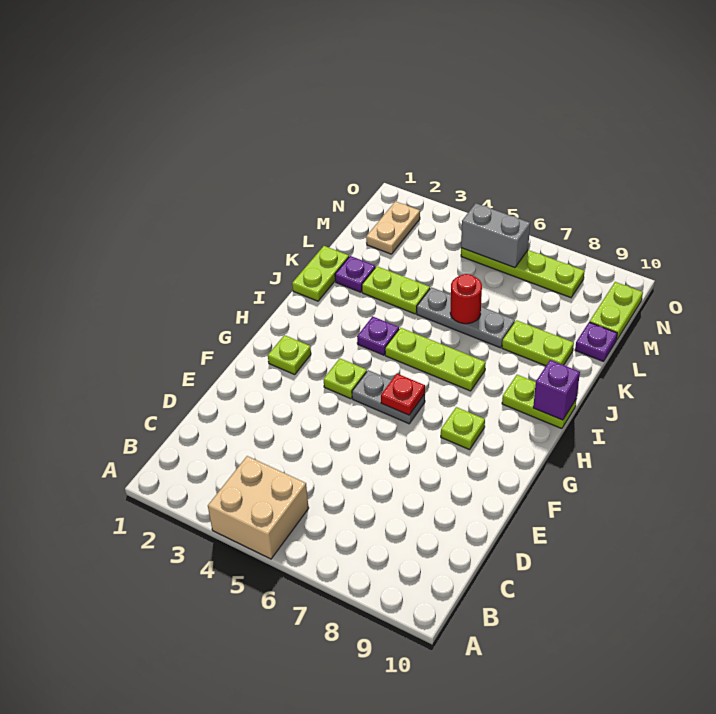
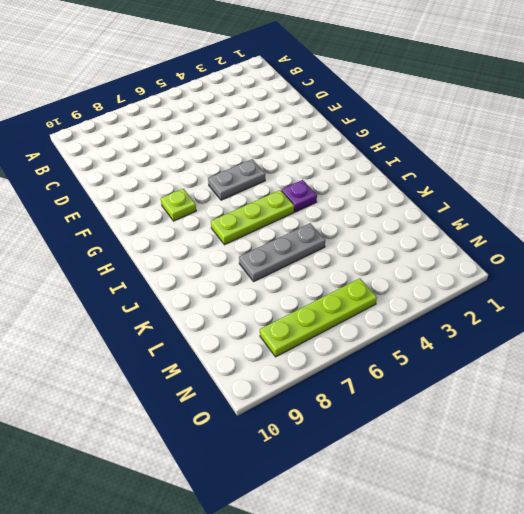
none -> tan 2x2 brick [208,456,309,559]
none -> lime 1x1 plate [268,335,311,374]
none -> lime 1x1 plate [323,359,367,399]

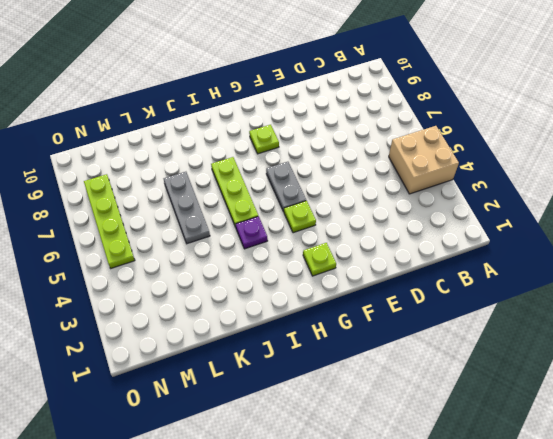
none -> lime 1x2 plate [502,375,576,429]
none -> lime 1x2 plate [292,246,349,301]
none -> purple 1x1 plate [335,256,375,292]

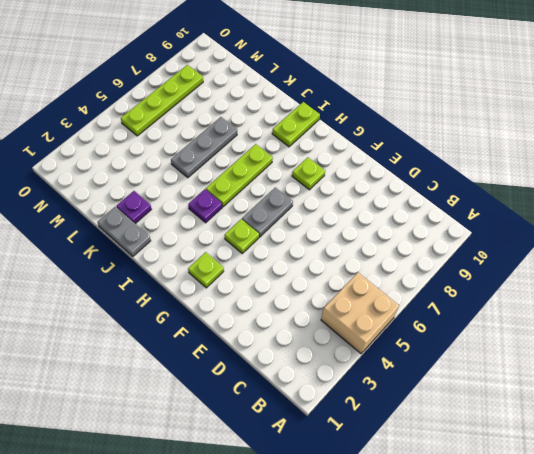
grey 1x2 plate [98,207,151,256] -> lime 1x2 plate [292,246,349,301]
none -> lime 1x2 plate [362,266,430,314]
none -> lime 1x2 plate [502,320,574,366]
none -> purple 1x1 plate [575,322,617,361]

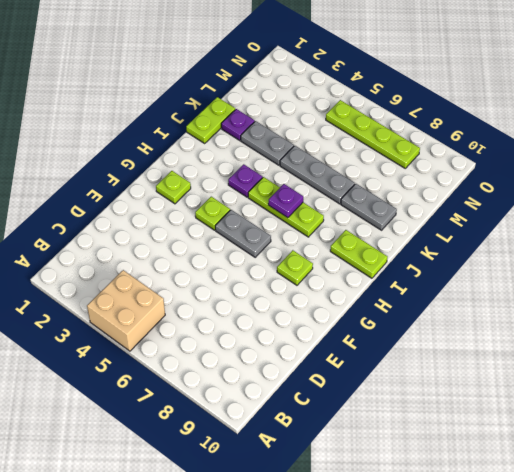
purple 1x1 plate [268,184,303,218] -> purple 1x1 plate moved to [575,322,617,361]
grey 1x2 plate [241,121,294,165] -> lime 1x2 plate [362,266,430,314]
grey 1x2 plate [341,184,397,230] -> lime 1x2 plate [502,320,574,366]
none -> tan 1x2 plate [366,201,420,254]
none -> lime 1x2 plate [590,282,643,339]
none -> red 1x1 plate [381,374,425,415]

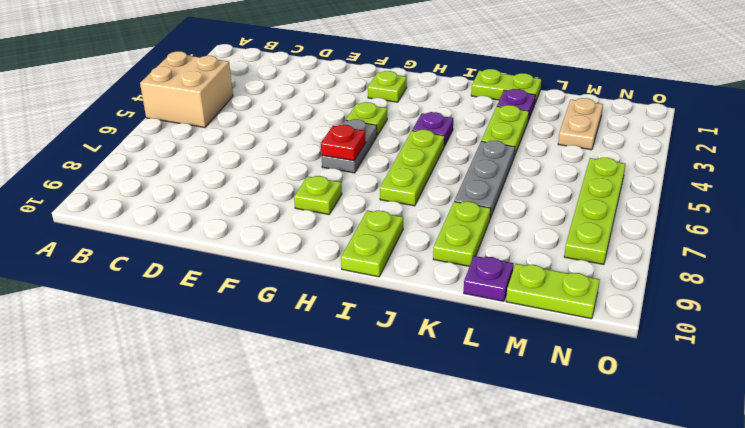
tan 1x2 plate [558,98,603,150] -> tan 1x2 plate turned to [366,201,420,254]
none -> purple 1x1 brick [533,360,580,420]
none -> red 1x1 round brick [450,274,482,324]
none -> grey 1x2 brick [461,203,530,268]

